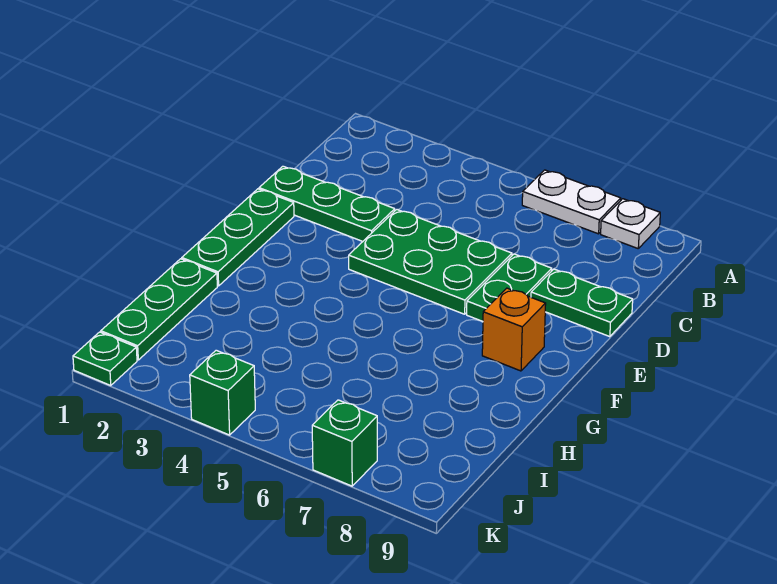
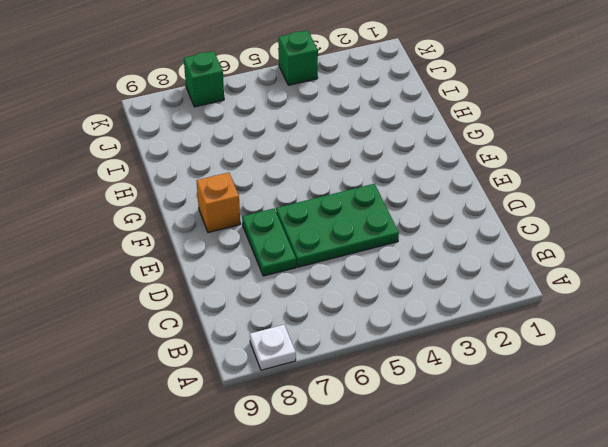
none -> white 1x2 plate [522,170,621,234]
none -> green 1x3 plate [259,166,395,241]
none -> green 1x2 plate [531,269,633,337]

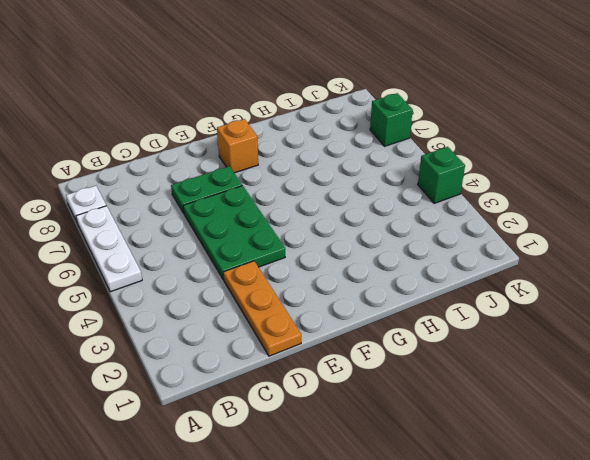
white 1x3 plate [76,206,142,292] -> white 1x2 plate [522,170,621,234]
orange 1x3 plate [223,261,301,356] -> green 1x3 plate [259,166,395,241]
none -> green 1x2 plate [531,269,633,337]
none -> green 1x3 plate [182,189,294,286]
none -> green 1x3 plate [101,259,217,360]

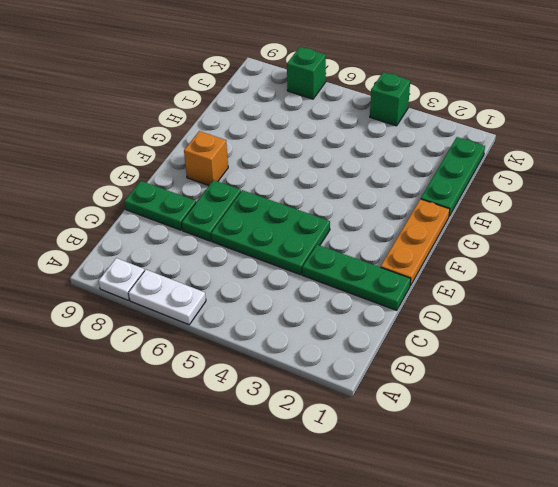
orange 1x3 plate [381,199,450,286] -> green 1x3 plate [182,189,294,286]
none -> green 1x1 plate [73,332,137,385]

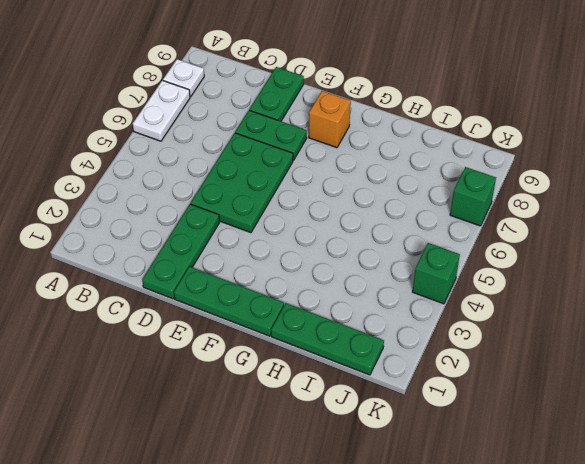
none -> green 1x1 plate [73,332,137,385]

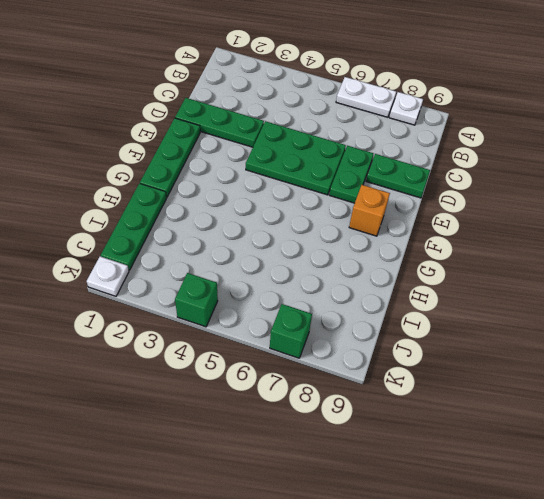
white 1x1 plate [87,256,129,296] -> green 1x1 plate [73,332,137,385]

